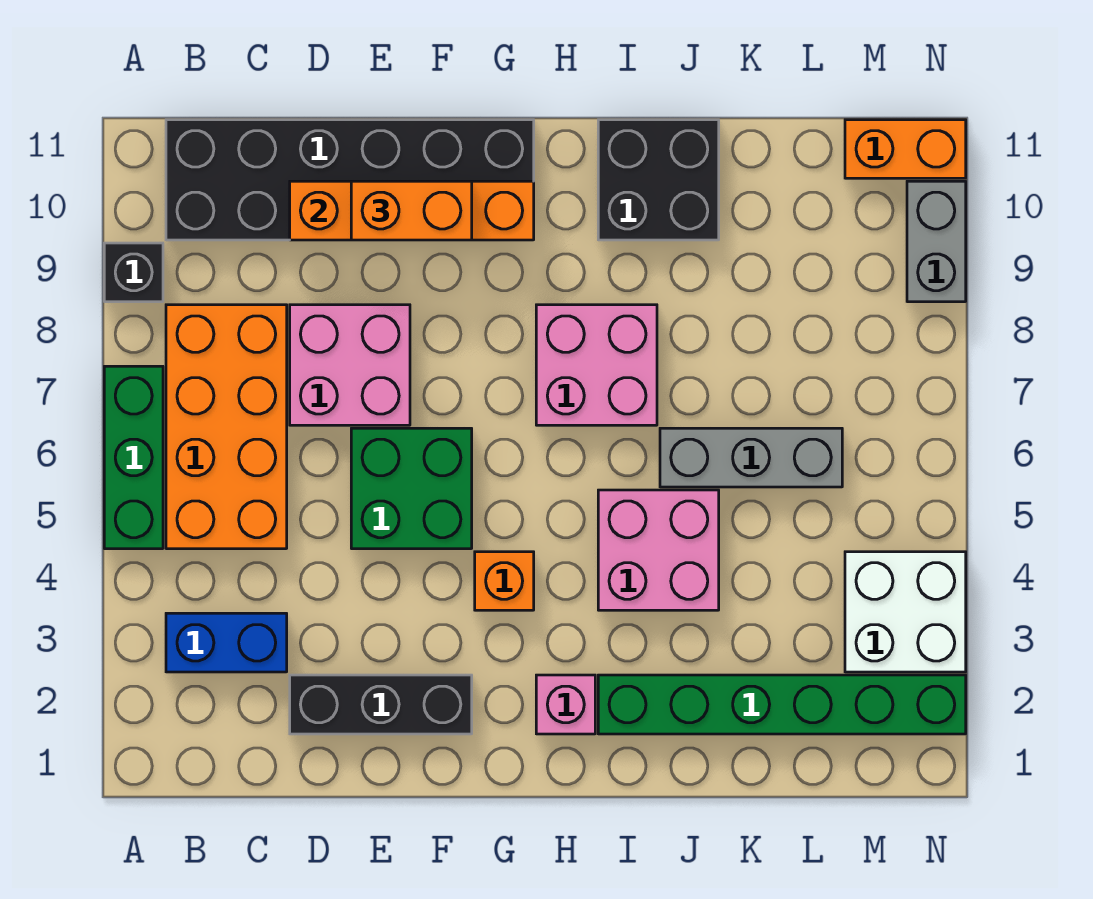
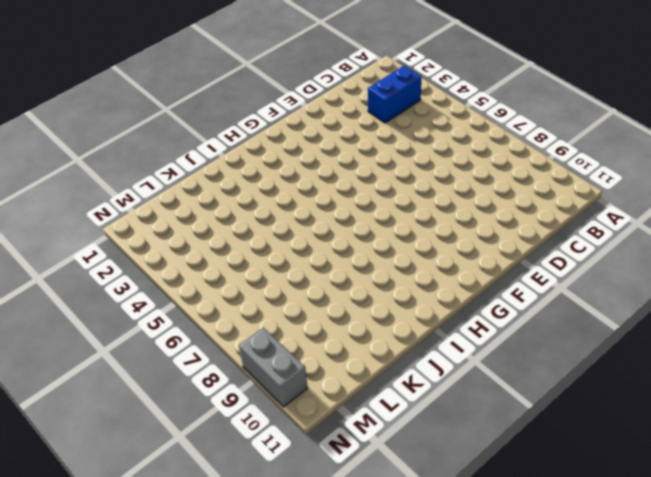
none -> green 1x3 brick [104,366,163,549]
none -> black 1x1 brick [104,243,163,302]
none -> orange 2x4 brick [166,305,287,549]

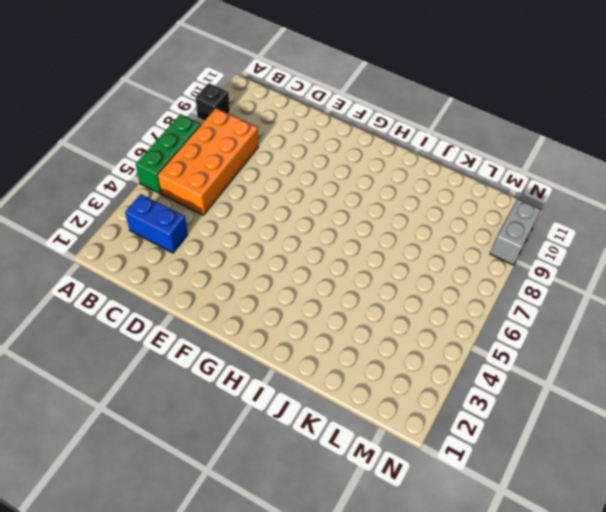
none -> black 2x6 brick [166,120,534,240]
none -> black 1x3 brick [290,675,472,734]
none -> pink 2x2 brick [290,305,410,425]

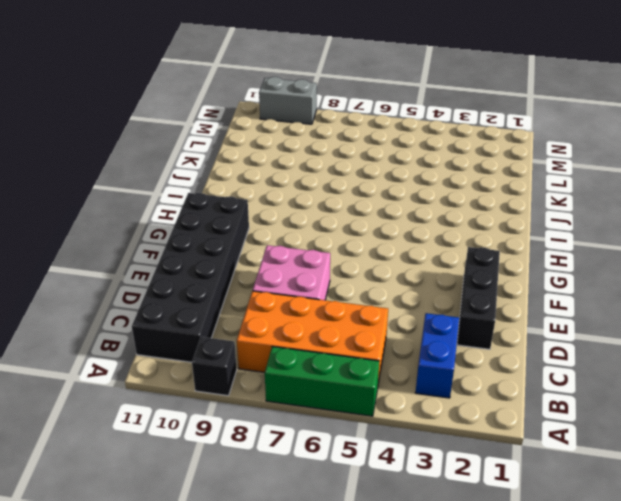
none -> green 2x2 brick [351,428,472,549]
none -> orange 1x1 brick [475,552,534,610]
none -> pink 1x1 brick [536,675,595,734]

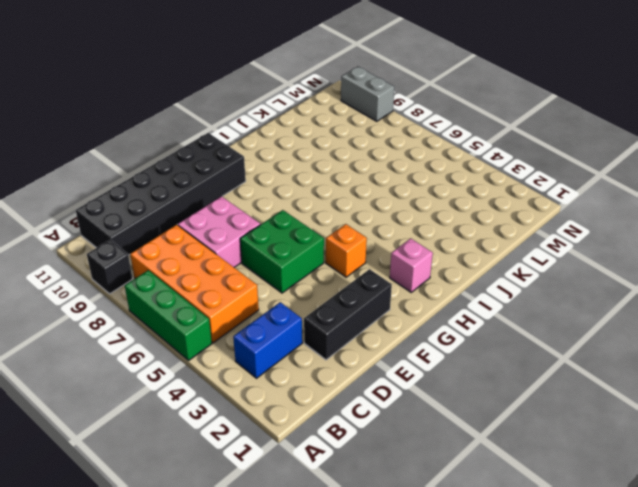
none -> pink 2x2 brick [536,305,657,425]
none -> green 1x6 brick [598,675,966,734]
none -> pink 2x2 brick [598,490,719,610]

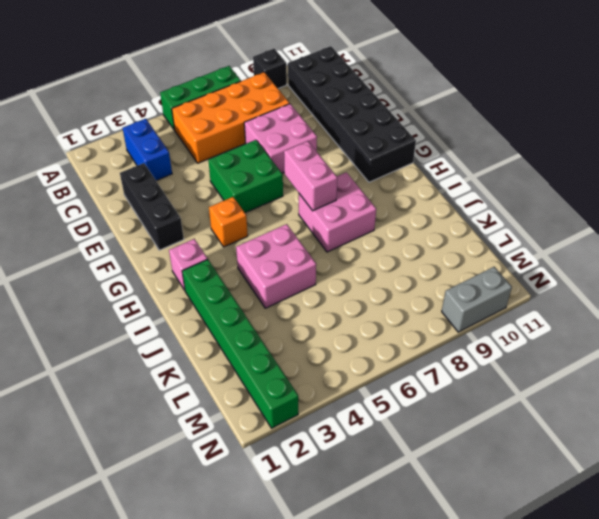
pink 1x2 brick [284,141,337,211] -> none
none -> black 2x2 brick [598,120,719,240]
none -> grey 1x3 brick [660,428,842,487]
none -> white 2x2 brick [845,552,966,672]

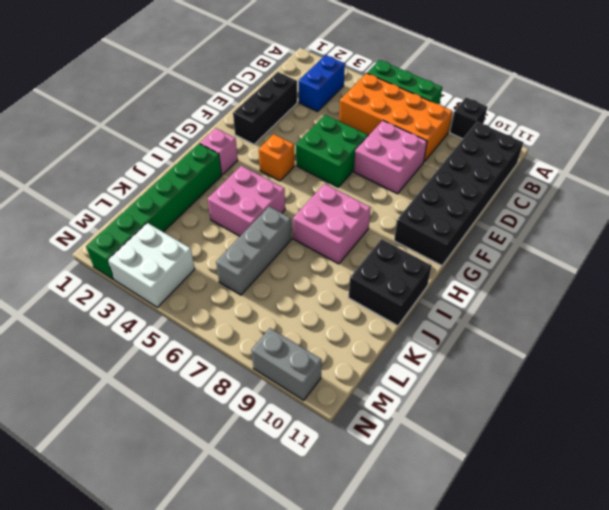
none -> orange 1x2 brick [845,120,966,178]
none -> orange 1x4 brick [290,181,534,240]
none -> orange 1x2 brick [351,181,472,240]

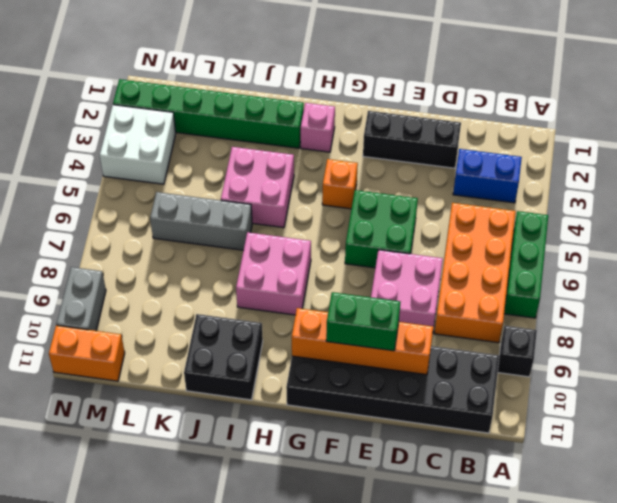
green 1x2 brick [326,292,400,351] -> orange 1x2 brick [351,181,472,240]

